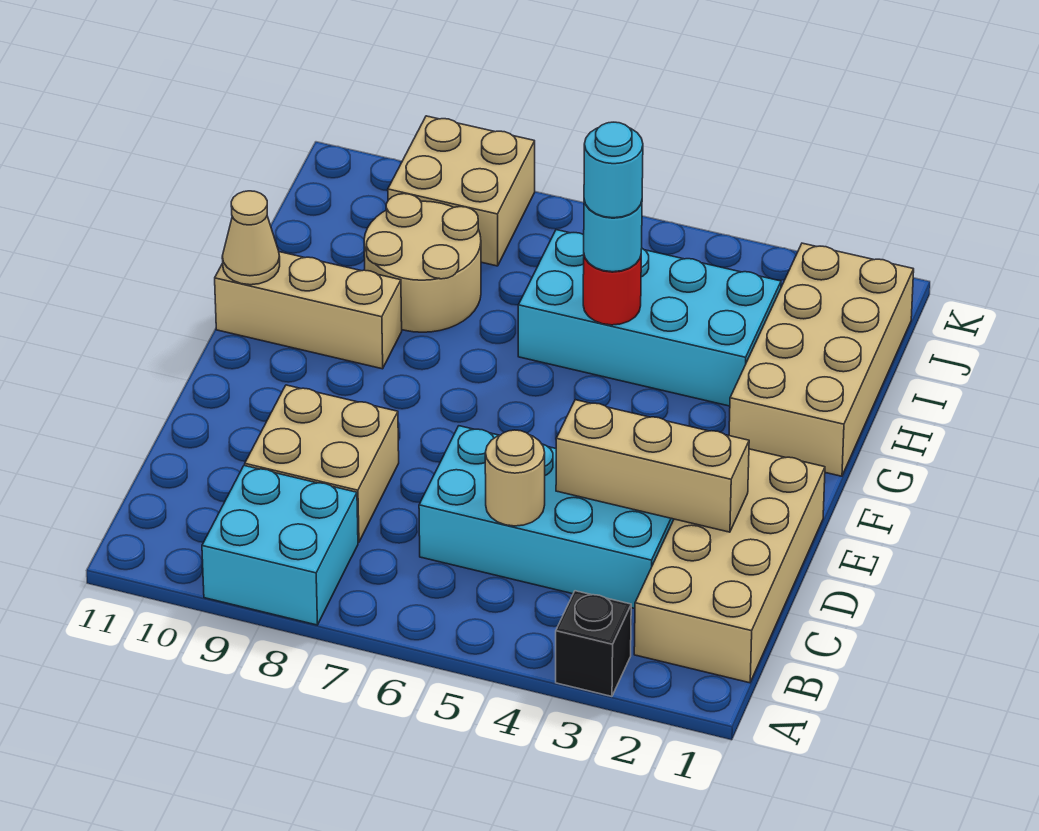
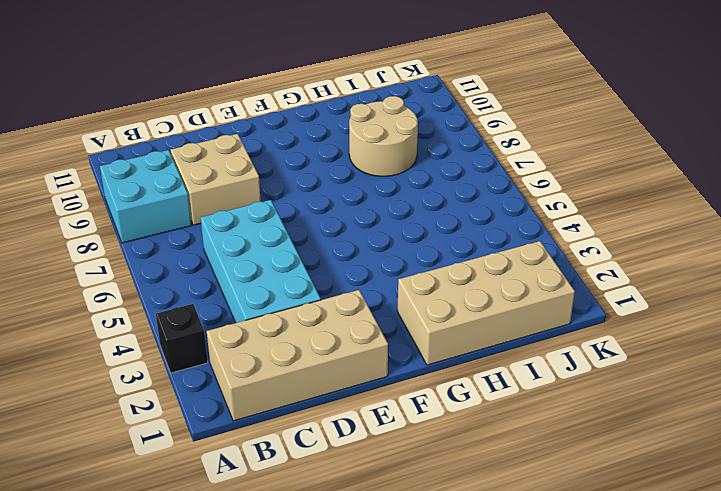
none -> tan 1x3 brick [215,252,402,369]
none -> cyan 2x4 brick [518,230,781,406]
none -> tan 2x2 brick [388,116,535,266]

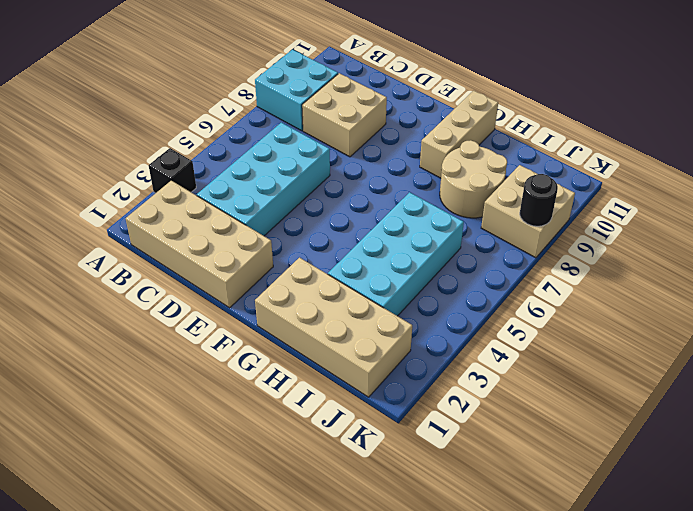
black 1x1 round brick [520,174,558,226] -> none
none -> tan 1x1 round brick [485,430,545,526]
none -> tan 1x3 brick [556,400,749,532]
none -> tan 1x1 cone [222,191,280,285]

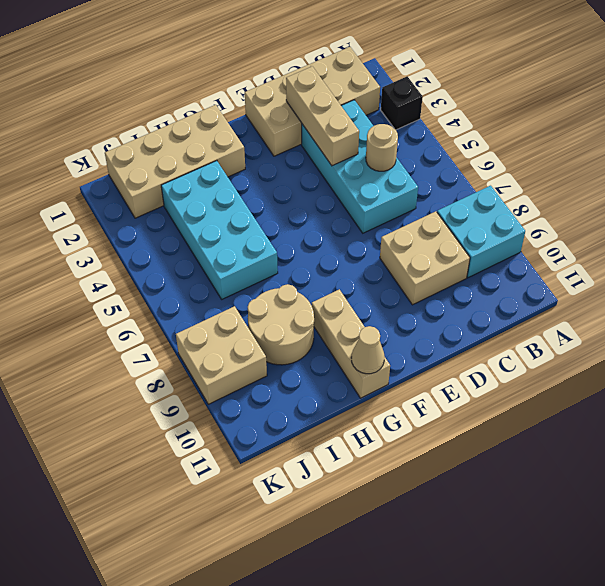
none -> red 1x1 round brick [583,256,641,325]
none -> cyan 1x1 round brick [584,200,642,272]
none -> cyan 1x1 round brick [584,122,643,218]

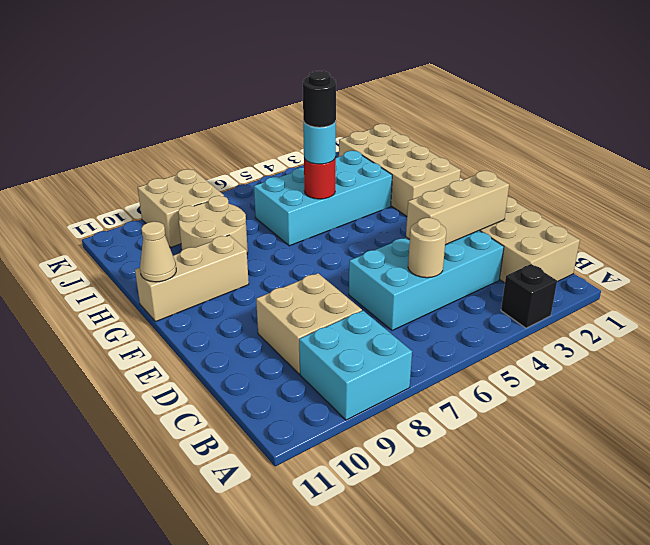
black 1x1 round brick [303,71,336,127] -> cyan 1x1 round brick [584,122,643,218]

